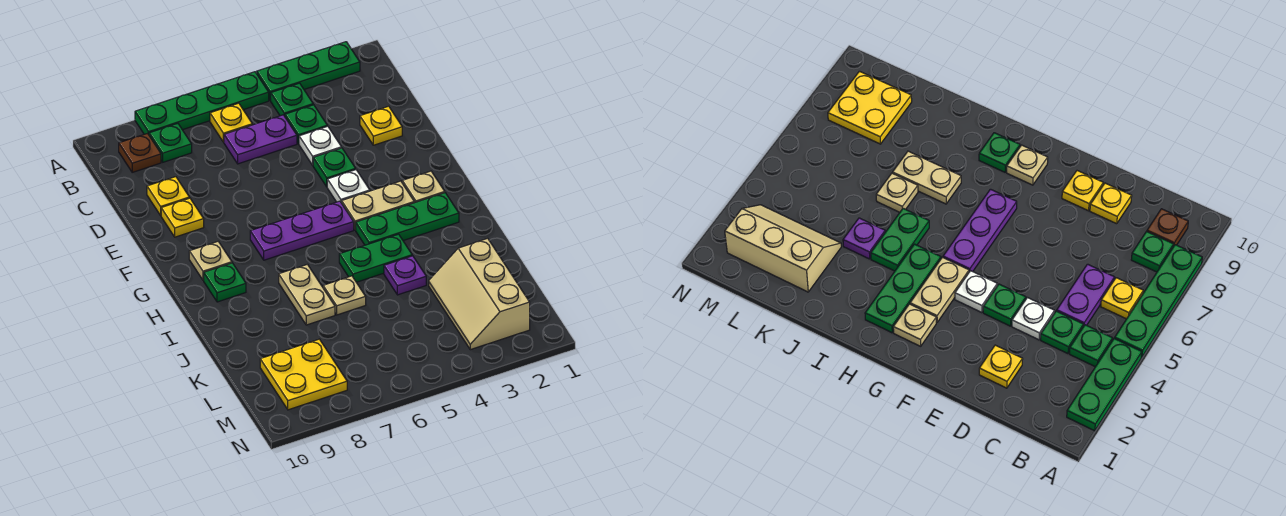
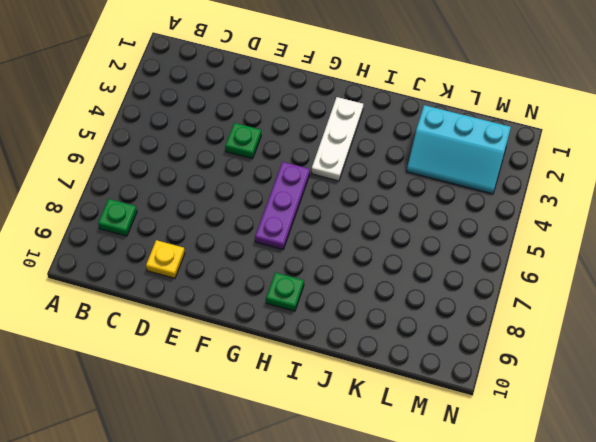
white 1x3 plate [312,97,363,181] -> green 1x3 plate [356,193,459,245]
cyan 2x3 slope [407,105,511,194] -> tan 2x3 slope [429,238,530,350]
none -> green 1x3 plate [257,42,360,101]
none -> green 1x4 plate [135,72,269,135]
none -> green 1x1 plate [271,83,313,116]

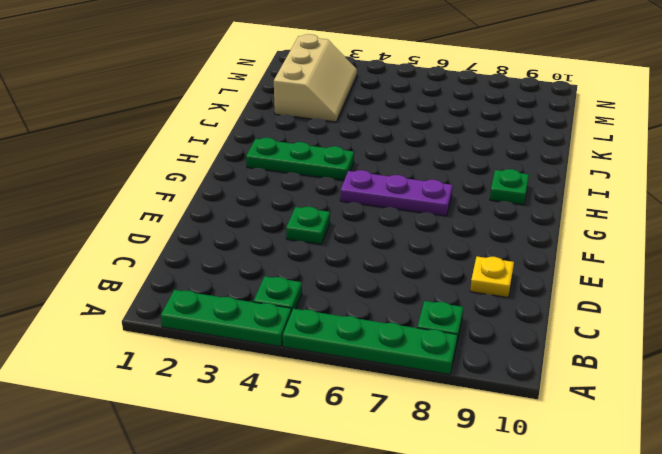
none -> yellow 1x1 plate [210,103,252,142]
none -> brown 1x1 plate [119,134,161,172]
none -> green 1x1 plate [285,105,327,144]

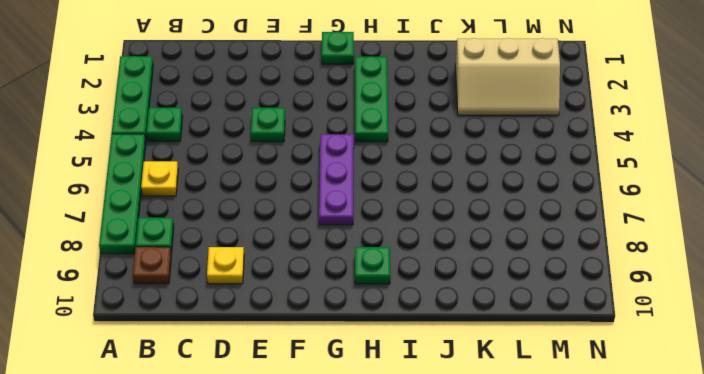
green 1x1 plate [322,32,354,64] -> green 1x1 plate moved to [285,105,327,144]
none -> purple 1x2 plate [224,115,297,164]
none -> yellow 1x1 plate [360,106,402,145]
none -> white 1x1 plate [299,126,341,165]

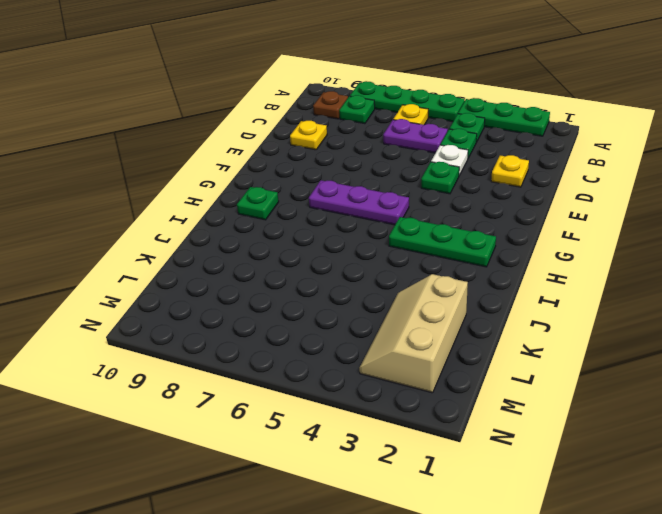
none -> yellow 1x1 plate [161,198,204,237]
none -> white 1x1 plate [327,170,370,203]
none -> tan 1x1 plate [402,171,445,203]

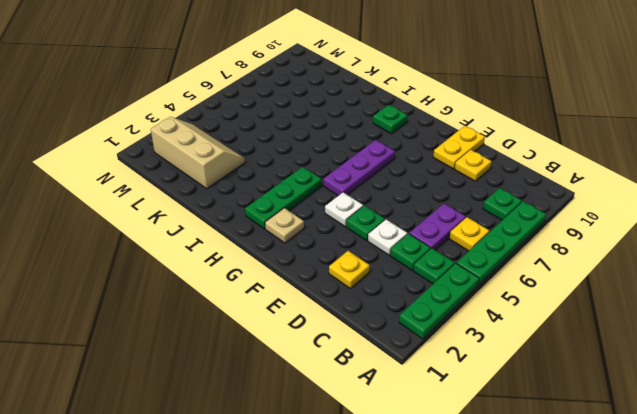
yellow 1x2 plate [433,126,485,169] -> yellow 1x1 plate [161,198,204,237]
none -> brown 1x1 plate [119,134,161,172]
none -> tan 1x2 plate [342,181,414,230]
none -> tan 1x1 plate [189,242,232,280]

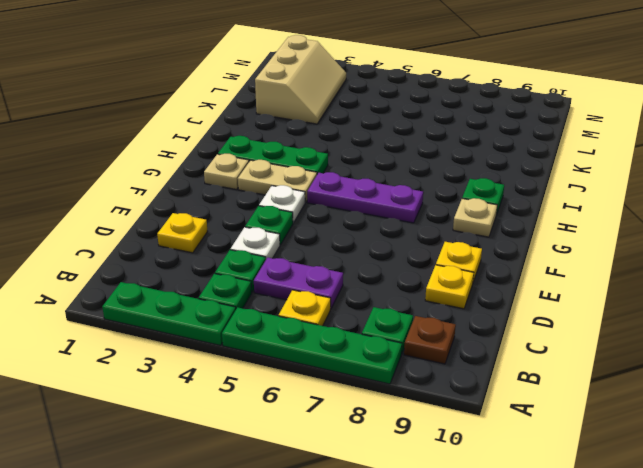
none -> green 1x2 plate [339,234,412,282]
none -> tan 1x2 plate [279,264,335,325]
none -> purple 1x1 plate [384,256,426,295]

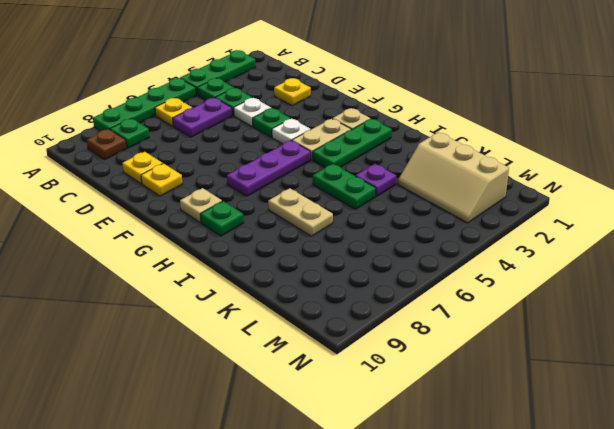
green 1x2 plate [313,164,376,209] -> green 1x2 plate turned to [339,234,412,282]
none -> tan 1x1 plate [323,276,366,315]
none -> yellow 2x2 plate [260,339,347,410]

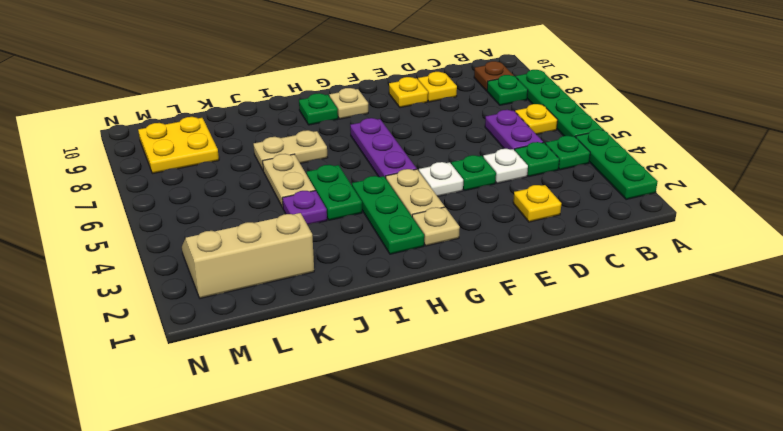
tan 1x2 plate [263,154,315,208] -> tan 1x1 plate [323,276,366,315]

